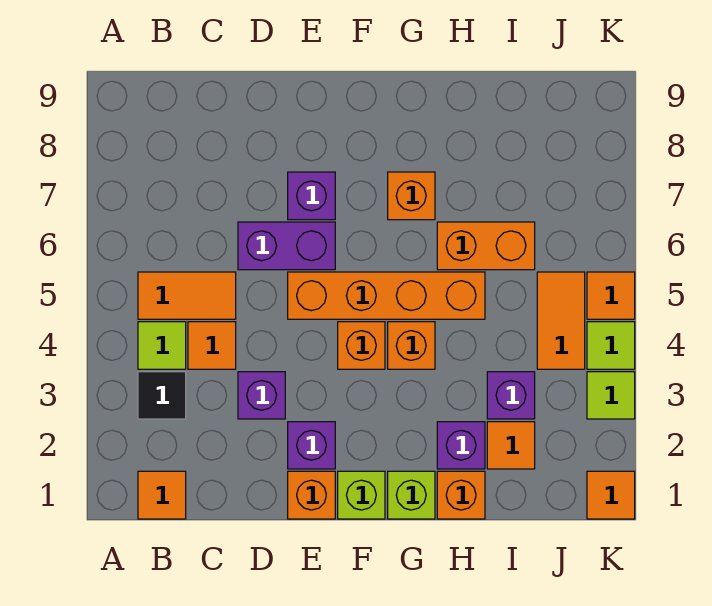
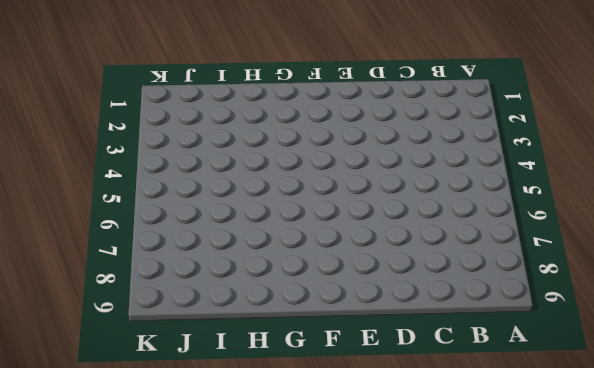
none -> orange 1x1 tile [138,471,186,519]
none -> black 1x1 tile [138,372,186,419]
none -> lime 1x1 tile [138,322,186,369]

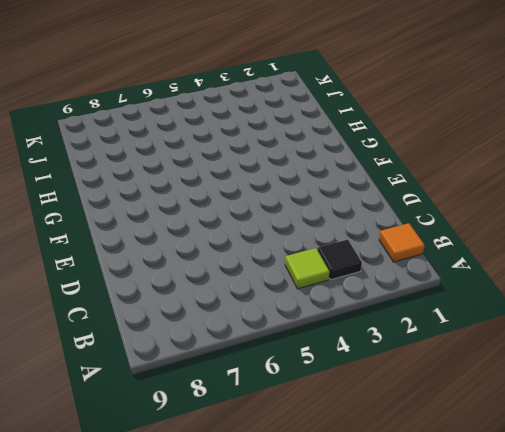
none -> orange 1x2 tile [138,272,236,319]
none -> orange 1x1 tile [188,322,236,369]
none -> purple 1x1 brick [238,372,285,419]

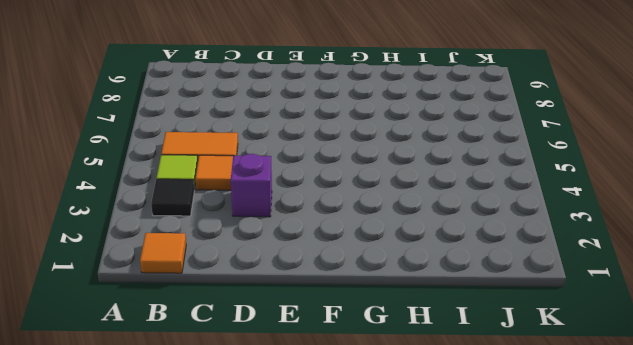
none -> purple 1x2 brick [238,222,335,270]
none -> orange 1x1 brick [288,471,335,519]
none -> purple 1x1 brick [288,422,335,469]

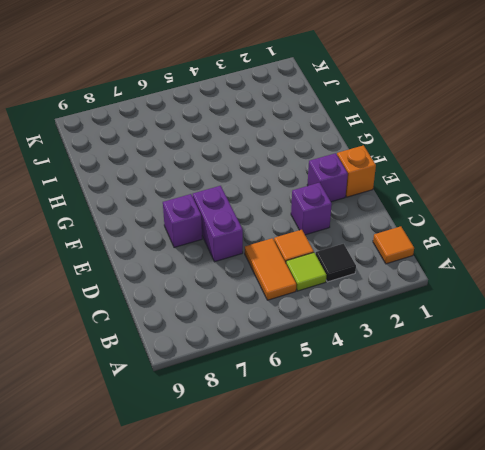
none -> orange 1x4 brick [288,272,485,319]
none -> lime 1x1 brick [338,471,385,519]
none -> orange 1x1 brick [338,322,385,369]

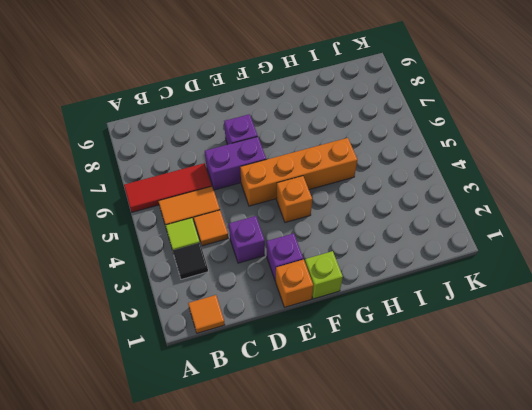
red 1x3 tile [124,163,212,212] -> none
none -> lime 1x1 brick [388,471,435,519]
none -> orange 1x1 brick [388,322,435,369]
none -> orange 1x1 brick [388,172,435,220]

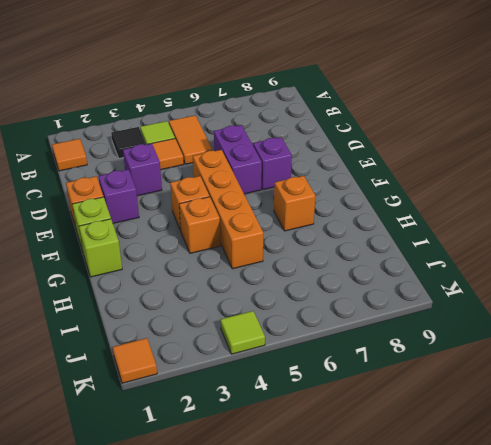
none -> orange 1x1 brick [437,471,485,519]
none -> purple 1x1 brick [437,422,485,469]
none -> orange 1x2 brick [437,222,535,270]

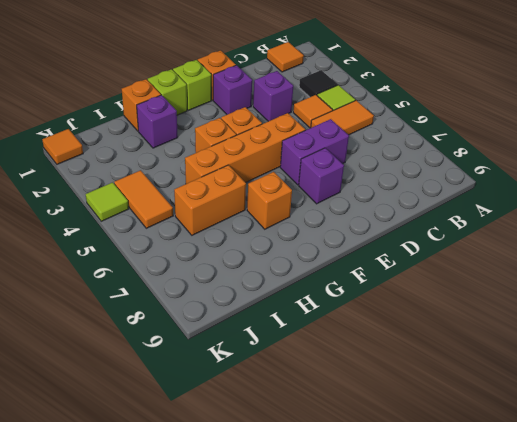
none -> orange 1x1 tile [487,422,535,469]
none -> purple 1x1 brick [487,372,535,419]
none -> lime 1x1 tile [587,372,635,419]

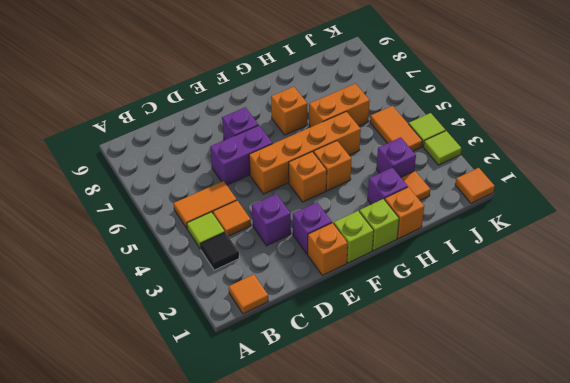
none -> orange 1x1 tile [587,272,635,319]

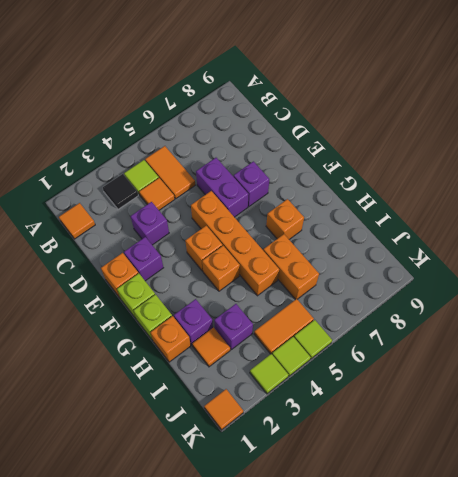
lime 1x1 tile [294,320,332,359] -> orange 1x1 tile [587,272,635,319]

